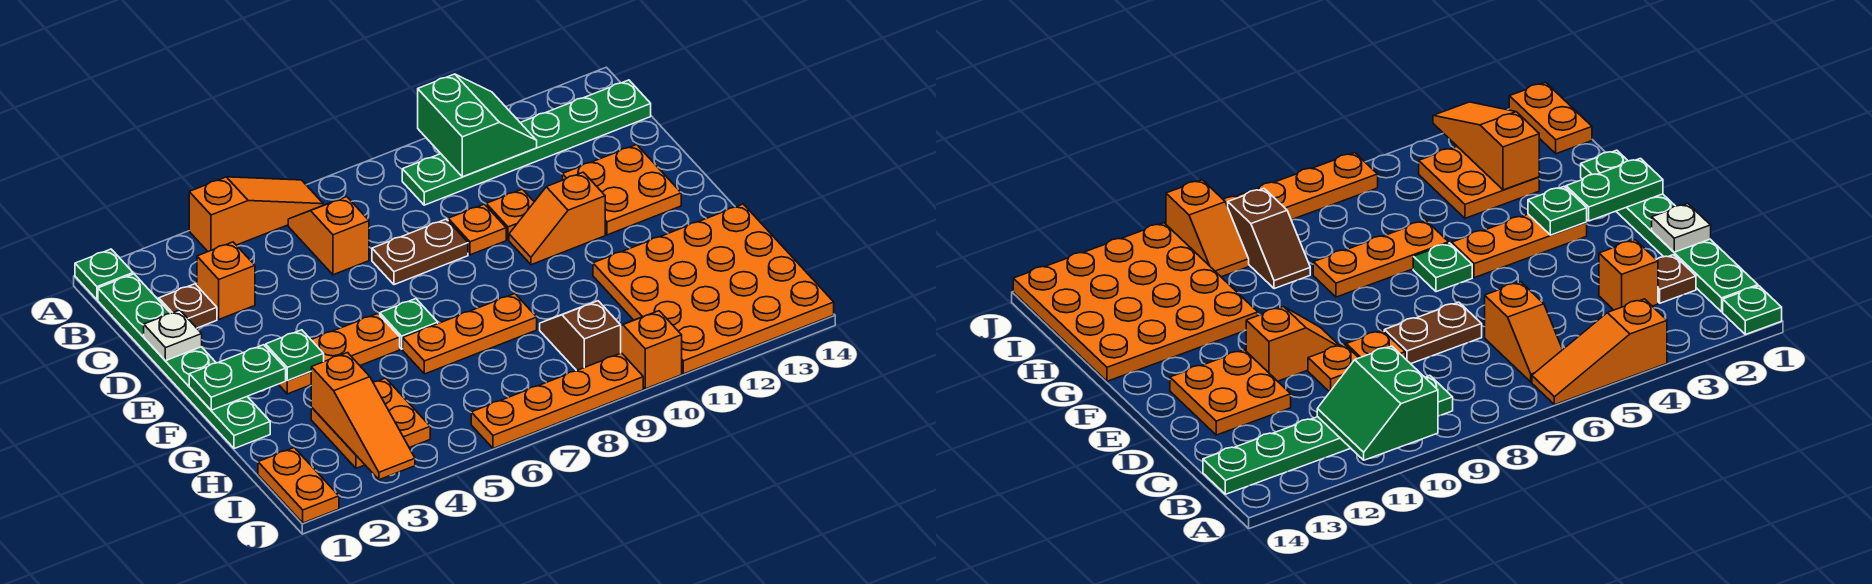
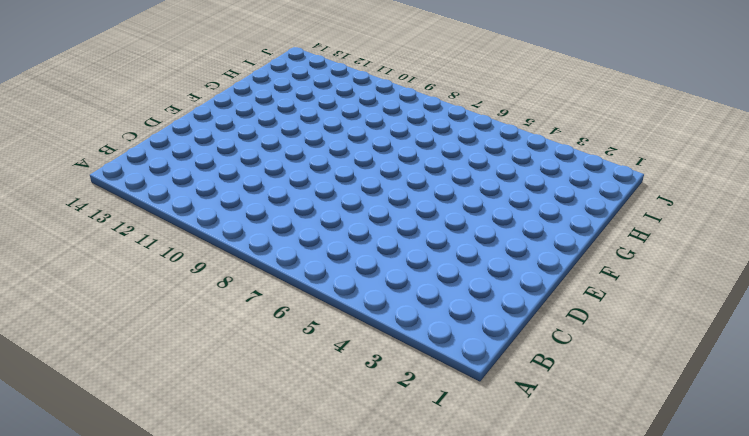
none -> green 1x1 plate [75,249,133,300]
none -> orange 1x3 slope [189,177,323,252]
none -> green 1x6 plate [98,274,270,449]

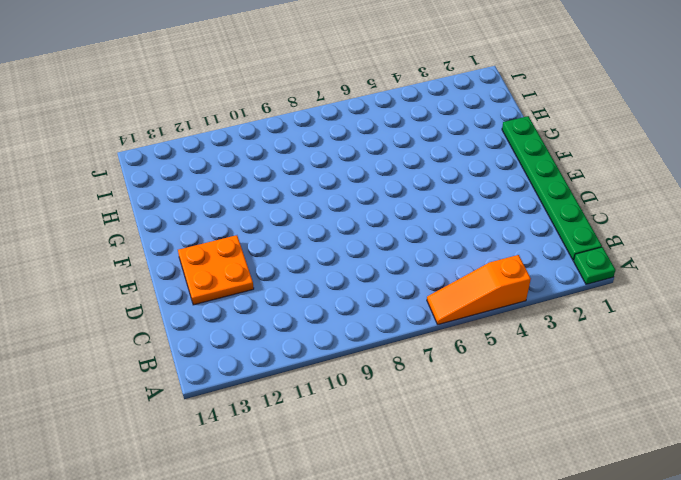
none -> orange 1x2 slope [288,197,369,275]
none -> green 1x6 plate [402,80,651,205]
none -> brown 1x1 plate [159,284,217,328]

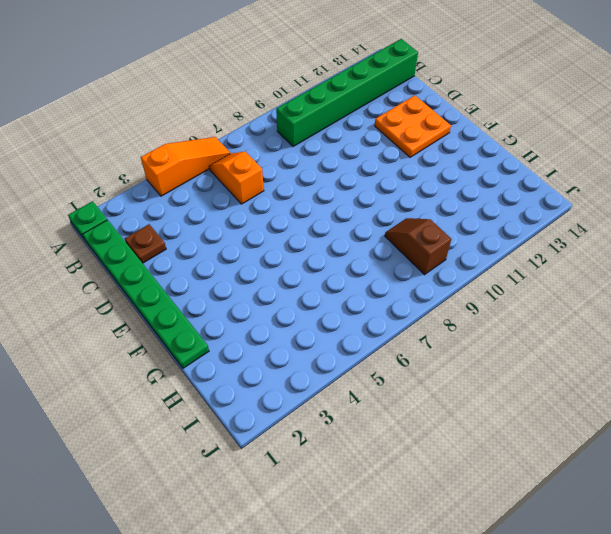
green 1x6 brick [276,39,418,147] -> green 1x6 plate [402,80,651,205]
none -> orange 1x1 brick [197,242,255,319]
none -> brown 1x2 plate [372,219,468,285]
none -> orange 1x1 plate [448,204,506,255]

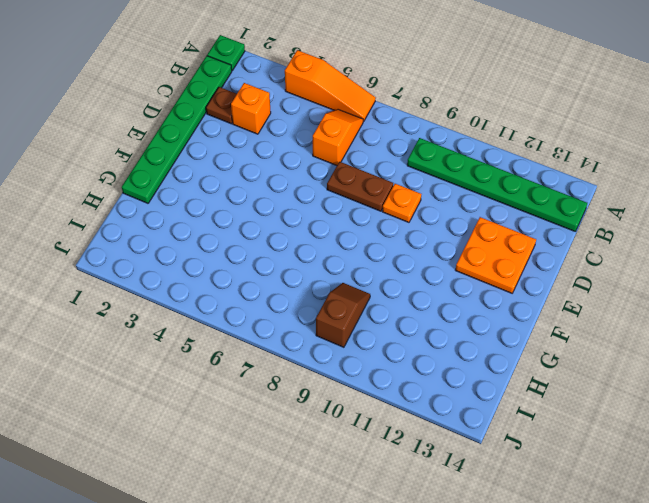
none -> orange 1x1 plate [486,189,534,240]
none -> orange 1x2 slope [509,172,605,265]
none -> orange 1x3 plate [278,314,400,394]

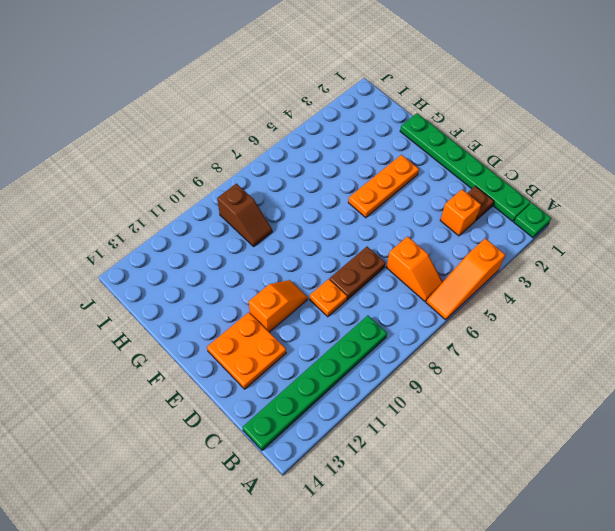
none -> orange 1x1 plate [486,189,534,240]
none -> green 1x1 plate [380,299,438,349]
none -> orange 1x3 plate [403,294,537,374]

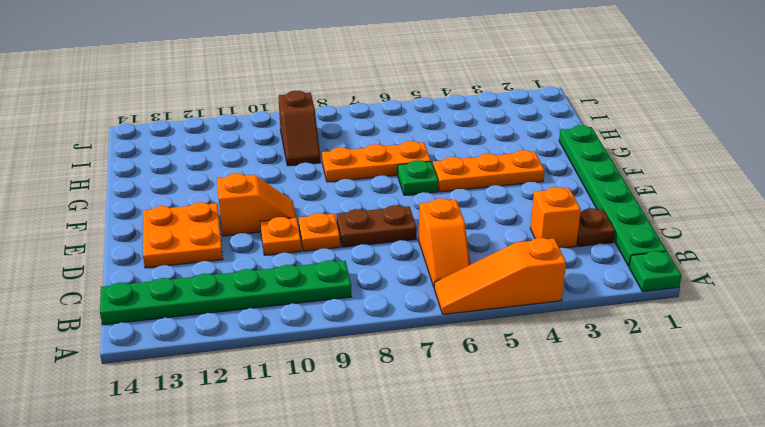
none -> orange 4x4 plate [593,204,834,374]
none -> orange 2x2 plate [311,378,430,468]
none -> orange 1x2 plate [258,448,339,523]

